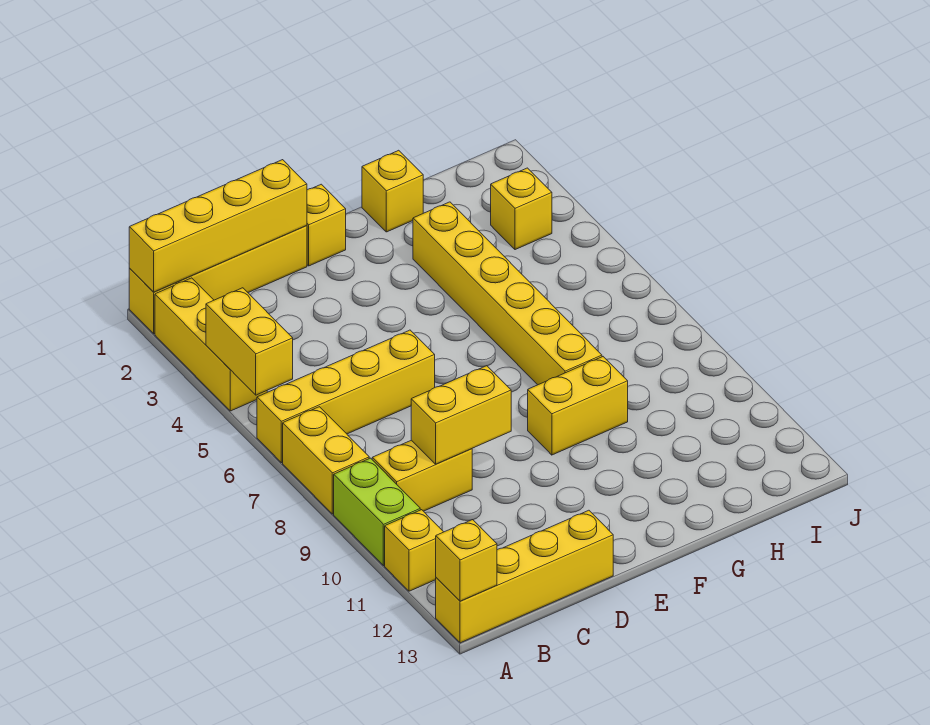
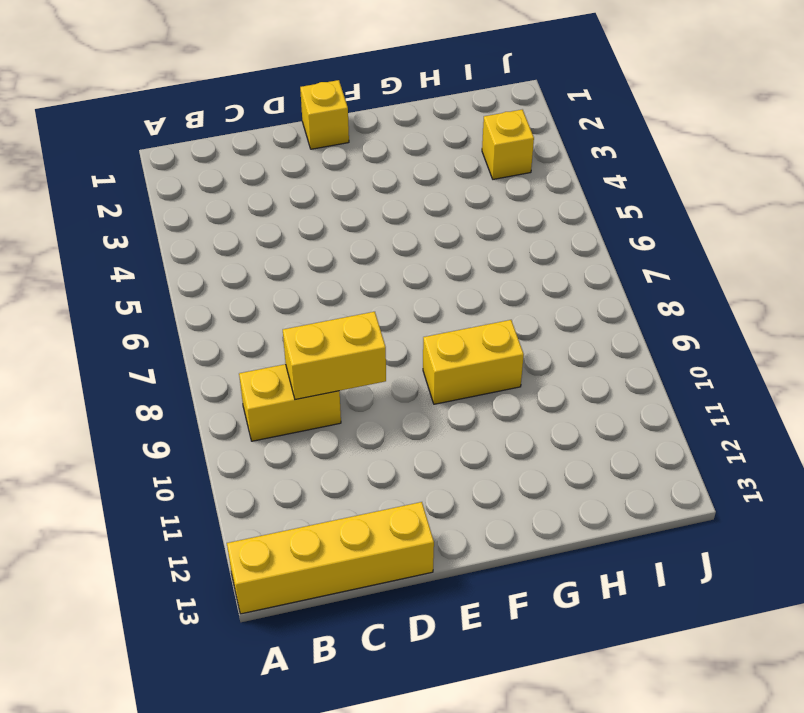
none -> yellow 1x4 brick [129,226,307,334]
none -> yellow 1x3 brick [155,278,267,411]
none -> yellow 1x4 brick [257,330,435,463]

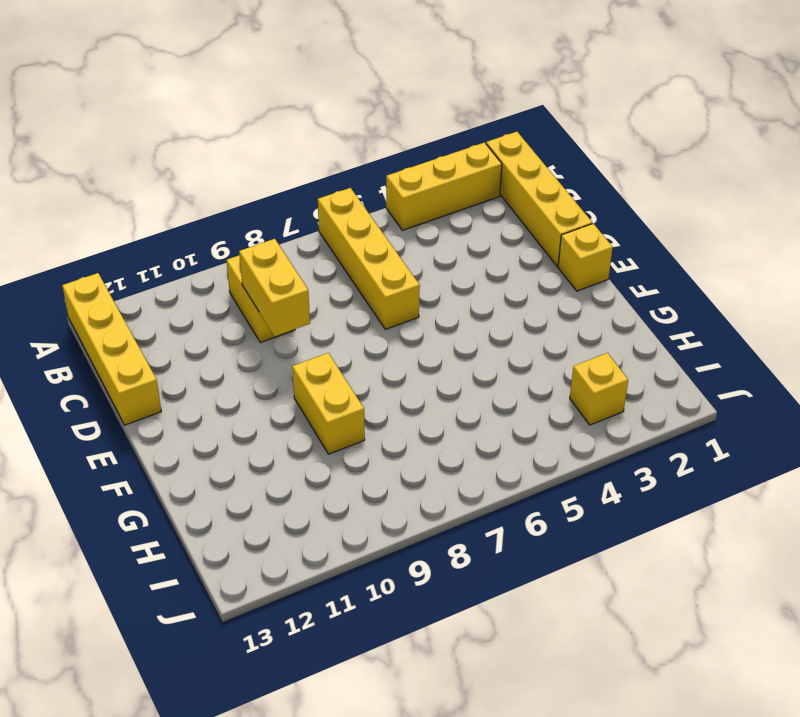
none -> yellow 1x2 brick [283,407,369,514]
none -> lime 1x2 brick [334,458,420,566]
none -> yellow 1x1 brick [385,510,443,591]

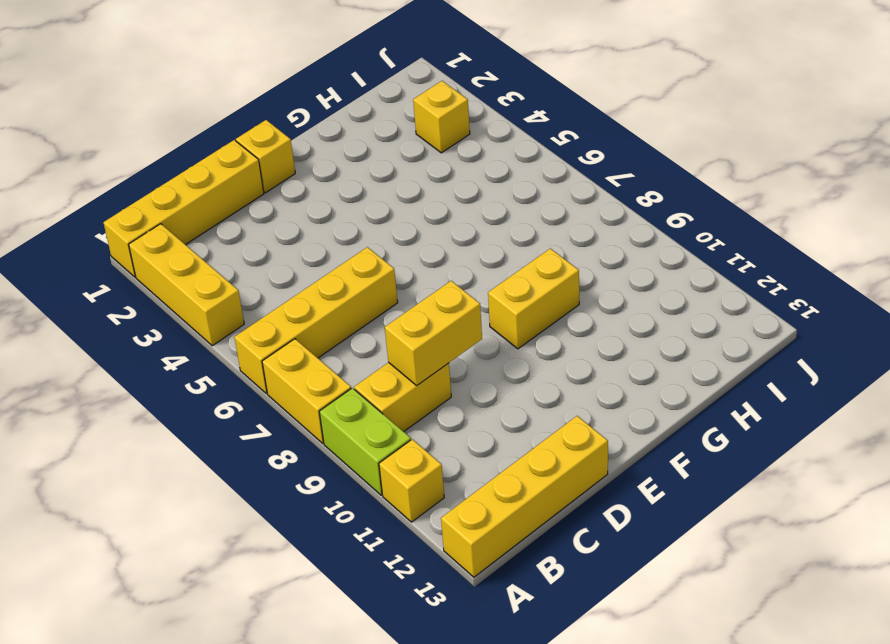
none -> yellow 1x1 brick [362,150,423,232]
none -> yellow 1x6 brick [413,202,602,385]
none -> yellow 1x4 brick [129,160,307,292]

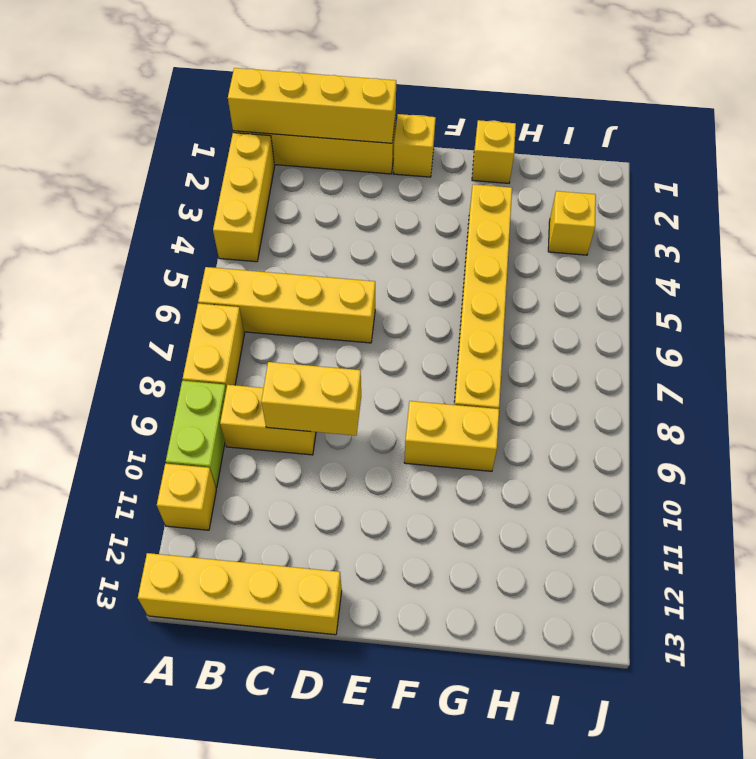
none -> yellow 1x2 brick [206,288,293,395]
none -> yellow 1x1 brick [436,520,497,601]

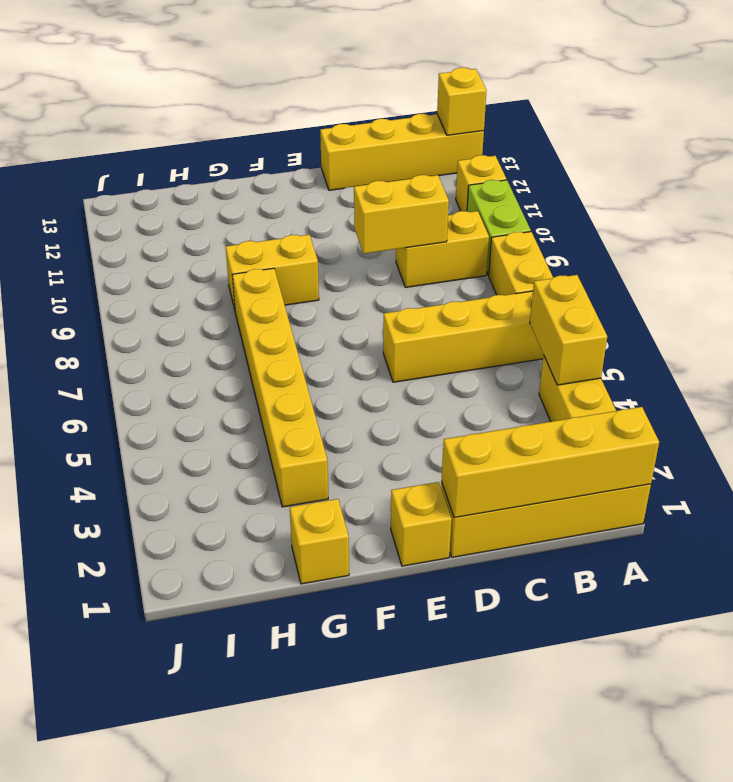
none -> yellow 1x1 brick [491,168,552,250]

